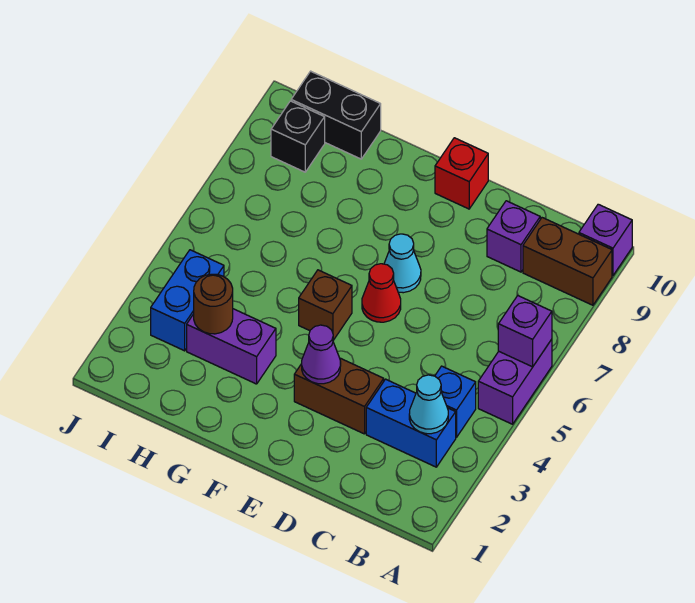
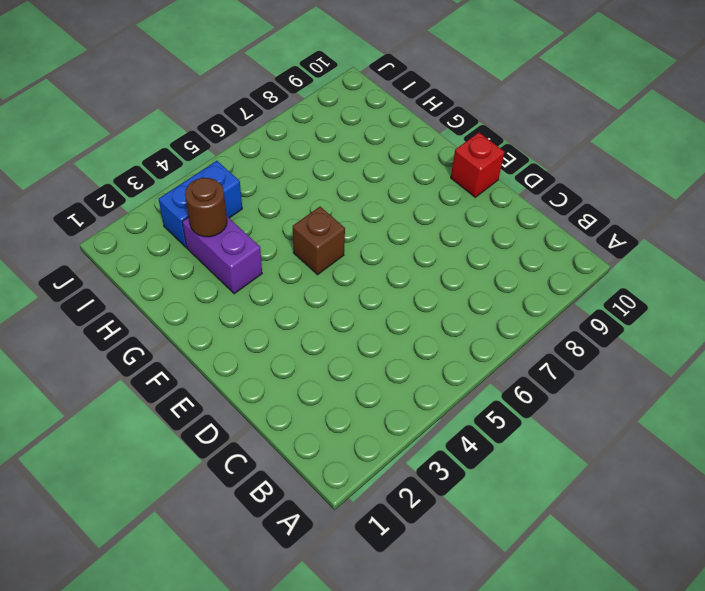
none -> purple 1x2 brick [478,339,552,424]
none -> brown 1x2 brick [523,218,612,305]
none -> purple 1x1 brick [579,204,632,275]

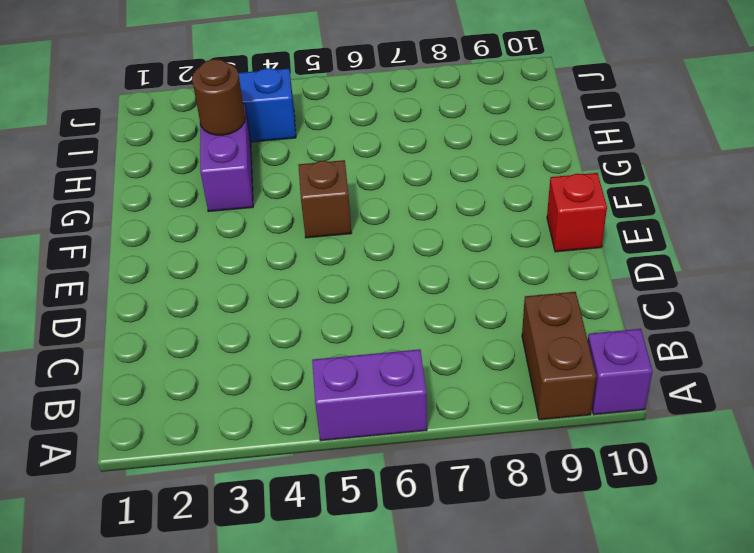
none -> blue 1x2 brick [366,379,456,467]
none -> blue 1x1 brick [435,366,476,437]
none -> purple 1x1 brick [487,201,540,272]

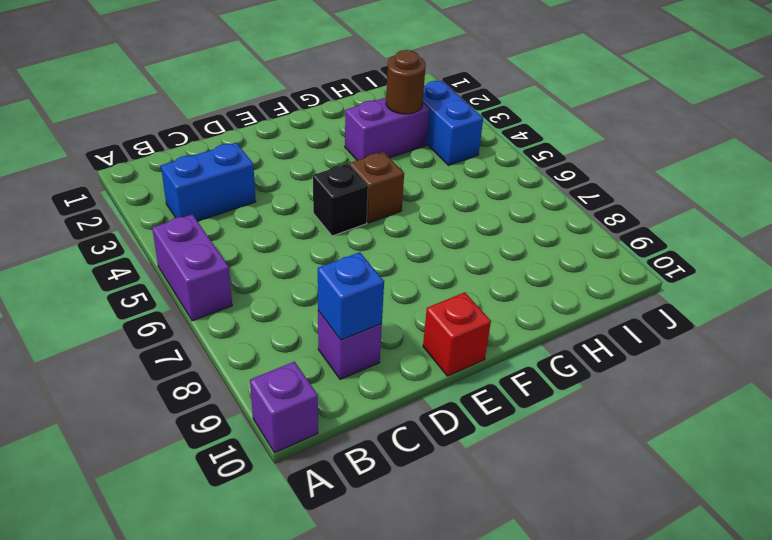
blue 1x1 brick [318,252,384,340] -> blue 1x1 brick moved to [435,366,476,437]
black 1x1 brick [313,163,368,236] -> black 1x1 brick moved to [271,101,325,172]
none -> brown 1x2 brick [523,218,612,305]
none -> brown 1x2 brick [294,358,384,434]
none -> red 1x1 cone [362,264,401,322]

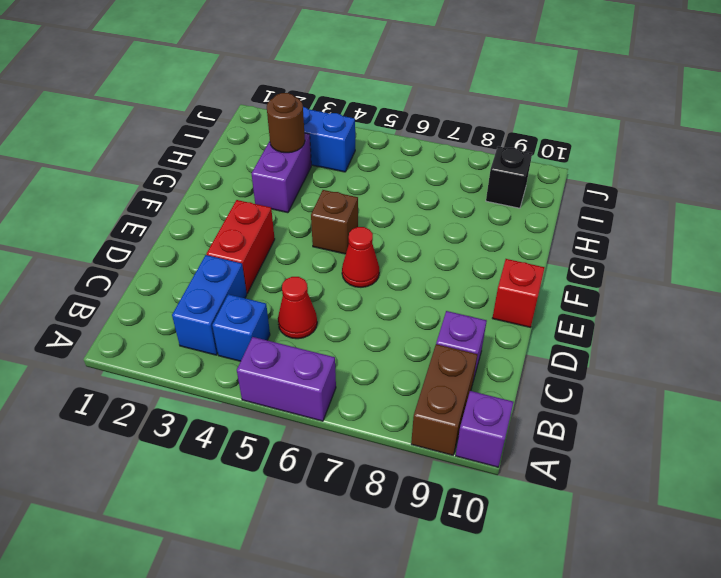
red 1x1 cone [278,277,317,339] -> none
red 1x2 brick [207,200,275,293] -> brown 1x2 brick [294,358,384,434]
none -> cyan 1x1 cone [384,234,421,293]
none -> black 1x2 brick [291,71,381,159]
none -> purple 1x1 brick [498,296,552,367]

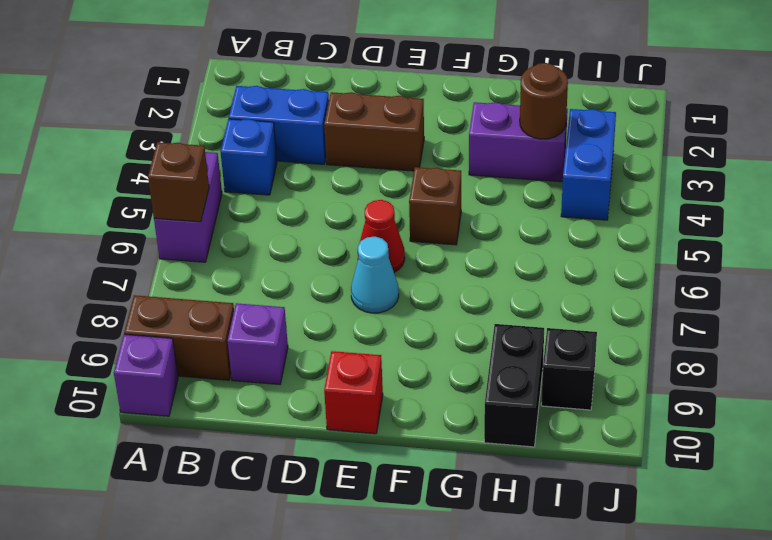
brown 1x1 brick [148,142,209,222] -> purple 1x1 brick [498,296,552,367]
black 1x2 brick [484,324,544,447] -> black 1x2 brick turned to [291,71,381,159]
none -> cyan 1x1 cone [409,375,448,434]
none -> purple 1x1 cone [302,325,341,384]

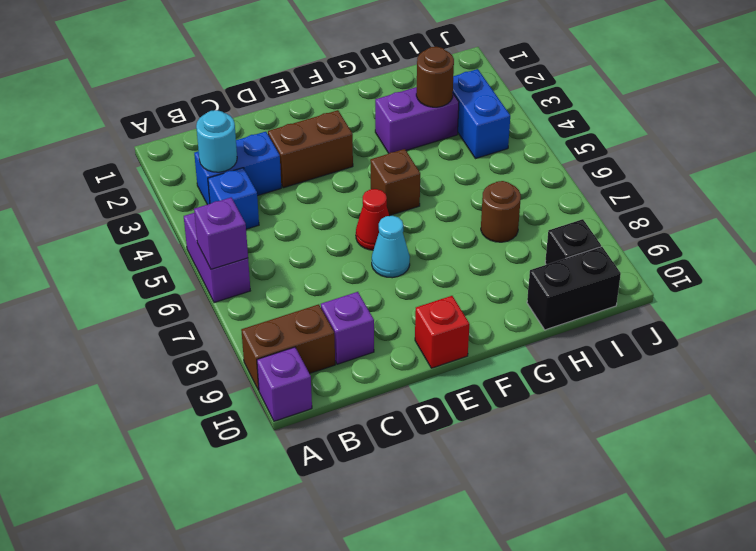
cyan 1x1 round brick [196,110,237,172] -> cyan 1x1 cone [409,375,448,434]
brown 1x1 round brick [481,181,521,242] -> none
none -> purple 1x1 cone [302,325,341,384]

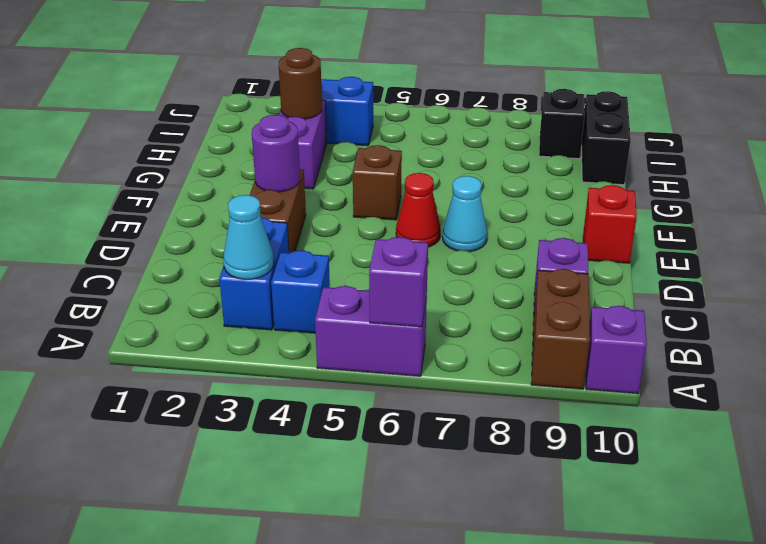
purple 1x1 round brick [252,115,300,192] -> purple 1x1 cone [302,325,341,384]

